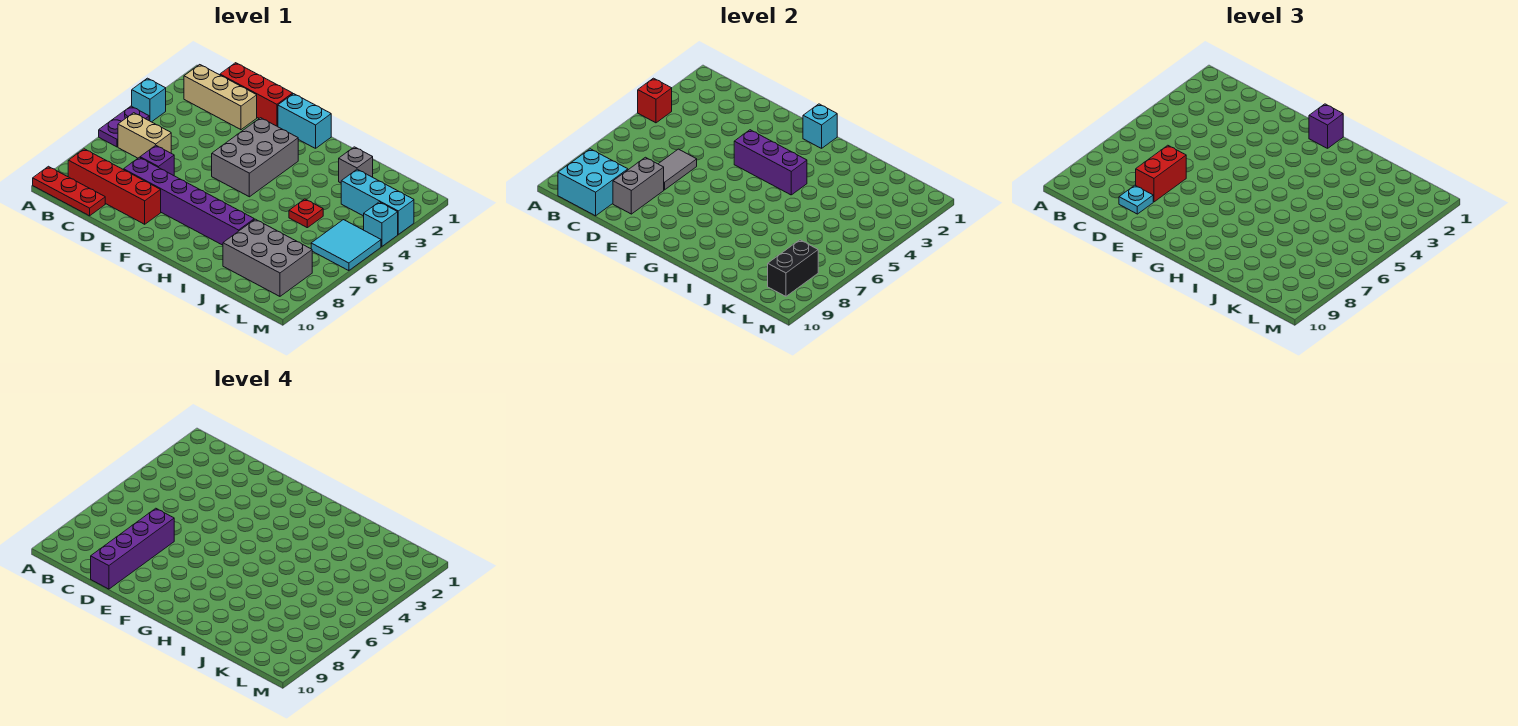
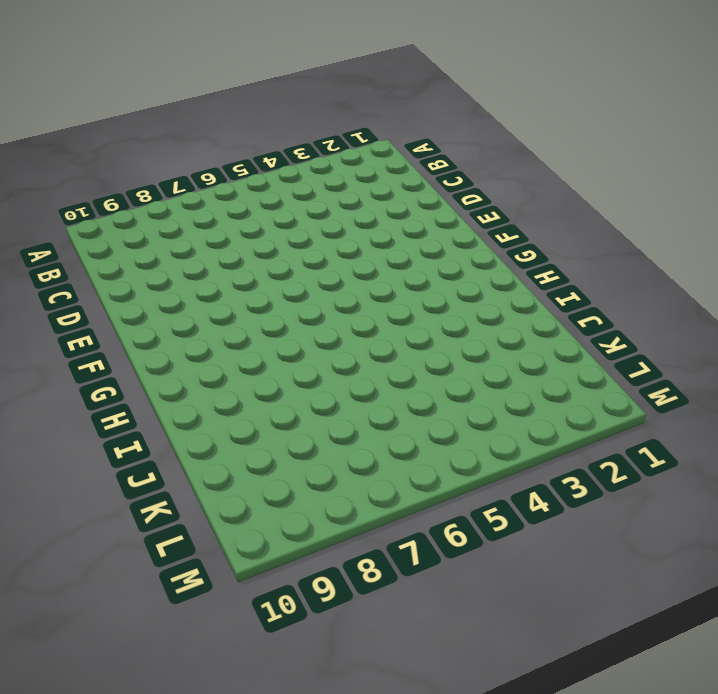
none -> cyan 1x1 brick [132,78,166,122]
none -> purple 1x2 plate [99,106,149,147]
none -> red 1x3 plate [33,166,105,216]

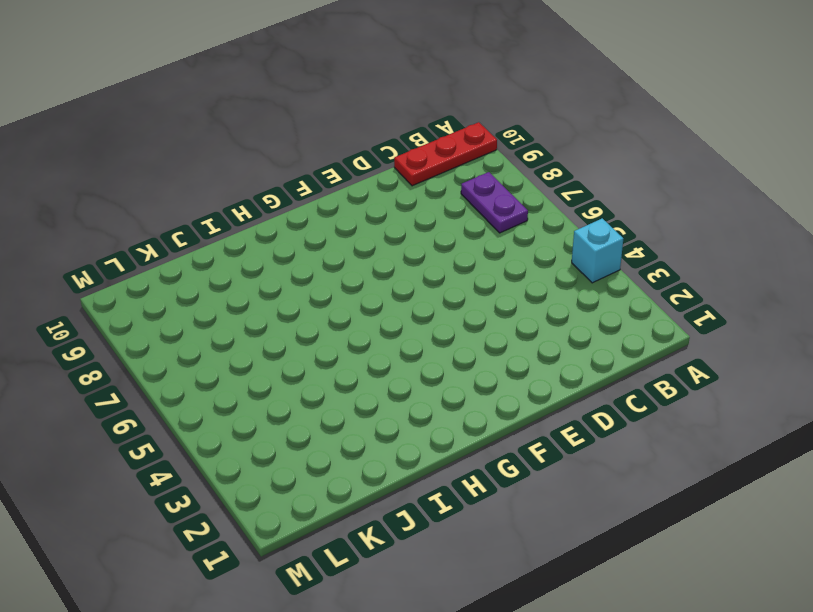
purple 1x2 plate [461,172,528,233] -> purple 1x2 plate moved to [99,106,149,147]
none -> tan 1x3 brick [184,65,257,130]
none -> tan 1x2 brick [118,113,171,158]
none -> red 1x4 brick [68,149,161,224]

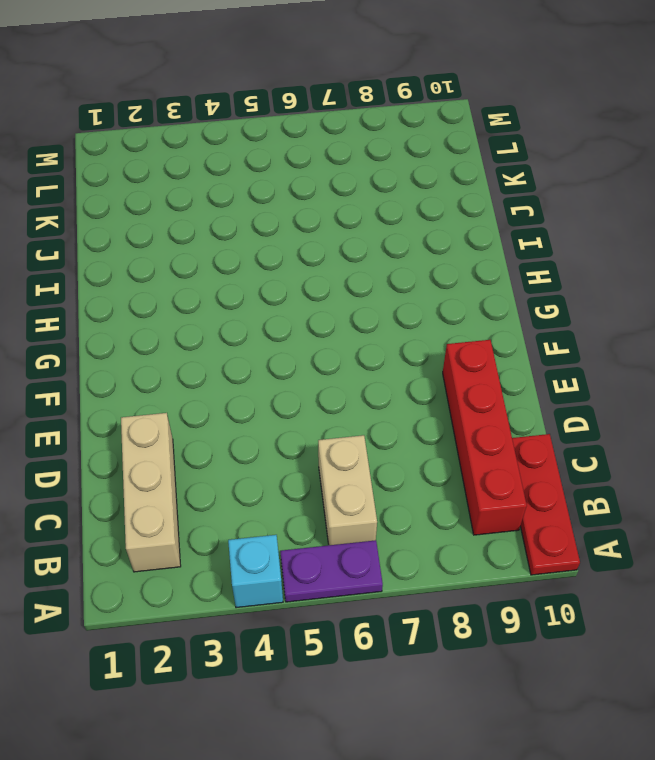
none -> red 1x3 brick [220,63,293,127]
none -> purple 1x1 brick [140,145,174,176]
none -> purple 1x6 brick [124,157,254,245]

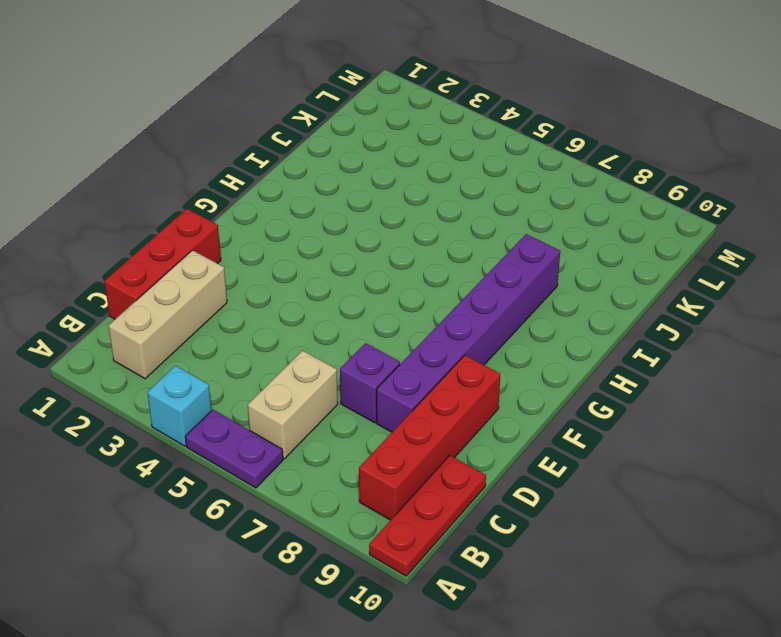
none -> cyan 1x2 brick [278,94,331,148]
none -> grey 2x3 brick [212,118,298,197]
none -> grey 1x1 brick [339,147,373,183]

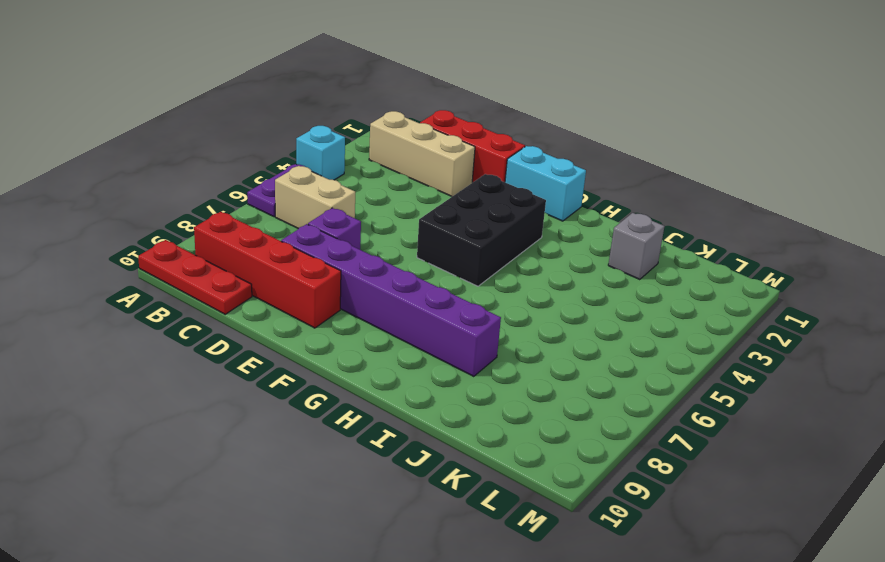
black 2x3 brick [417,174,546,286] -> grey 2x3 brick [212,118,298,197]
none -> red 1x1 plate [289,199,323,228]
none -> grey 2x3 brick [223,219,312,296]
none -> cyan 1x3 brick [341,169,414,234]

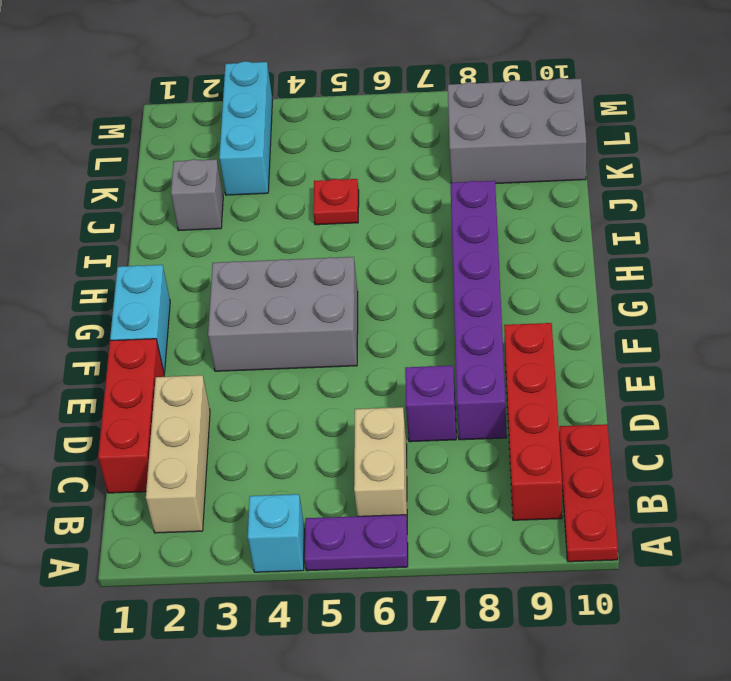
grey 2x3 brick [448,78,587,184] -> grey 2x3 brick turned to [223,219,312,296]
none -> cyan 2x2 tile [311,220,381,271]
none -> cyan 1x1 brick [364,202,398,246]
none -> red 1x1 brick [638,78,672,123]

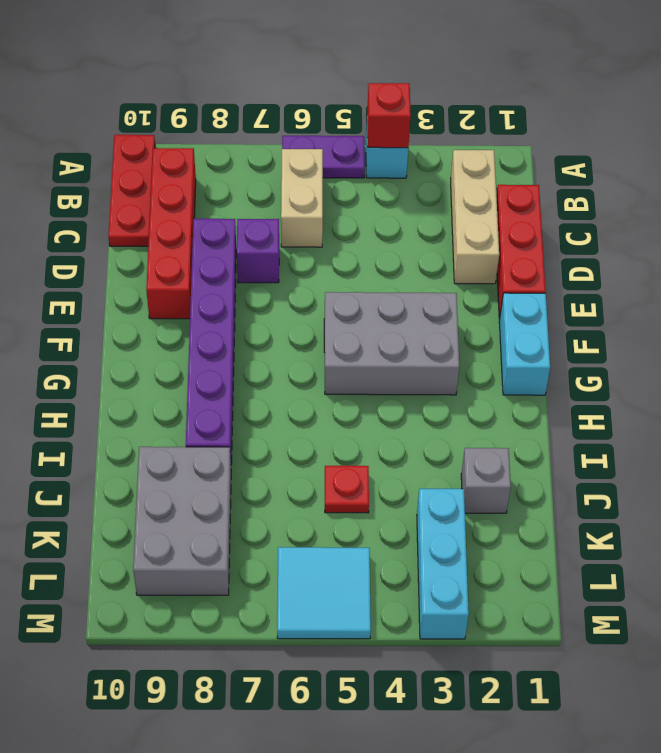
none -> cyan 1x1 brick [364,202,398,246]
none -> cyan 2x2 brick [558,149,628,216]
none -> grey 1x2 tile [659,149,697,190]

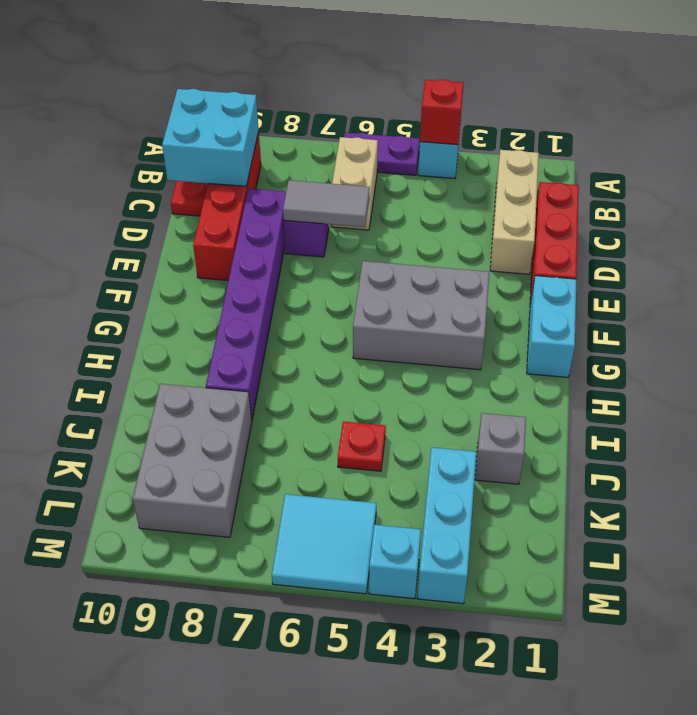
none -> grey 1x2 brick [613,157,664,214]
none -> purple 1x3 brick [734,130,807,195]
none -> cyan 1x1 brick [803,104,837,148]

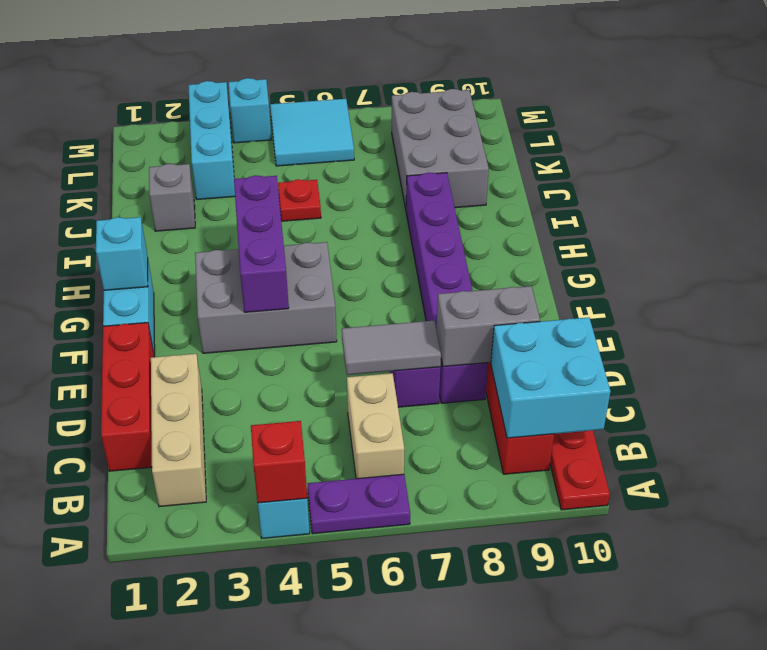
none -> black 1x2 brick [768,240,818,296]
none -> red 1x2 brick [1136,145,1186,202]
none -> cyan 1x1 plate [1119,185,1153,214]

